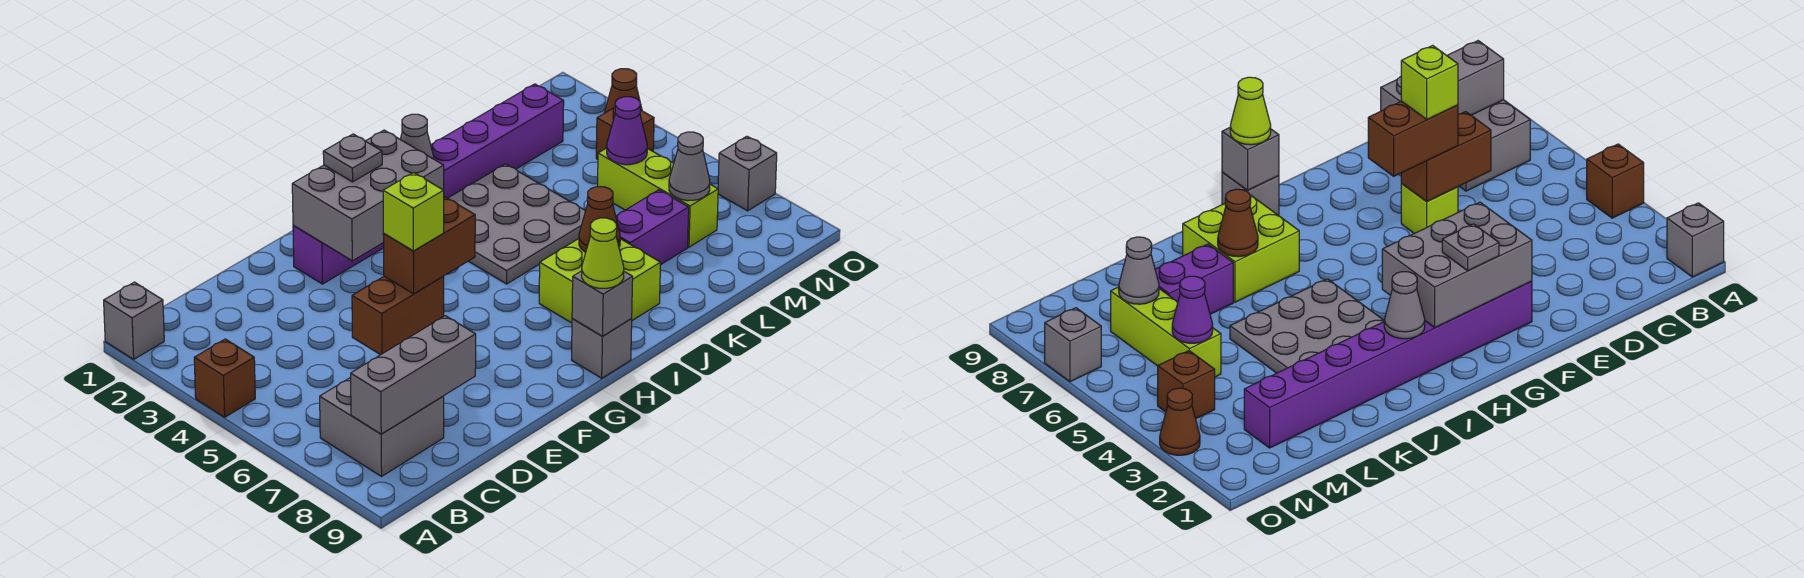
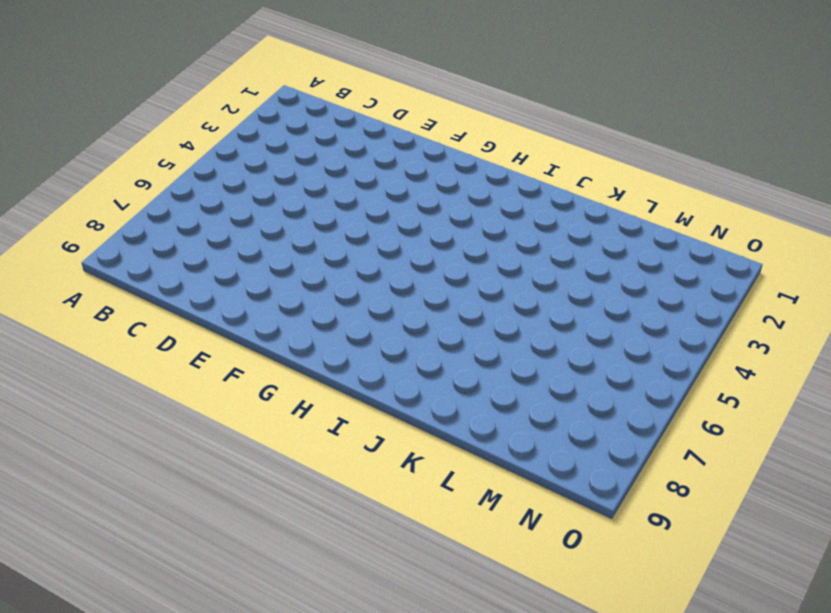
none -> grey 1x1 brick [104,282,164,359]
none -> brown 1x1 brick [194,339,255,417]
none -> grey 2x2 brick [320,377,444,476]

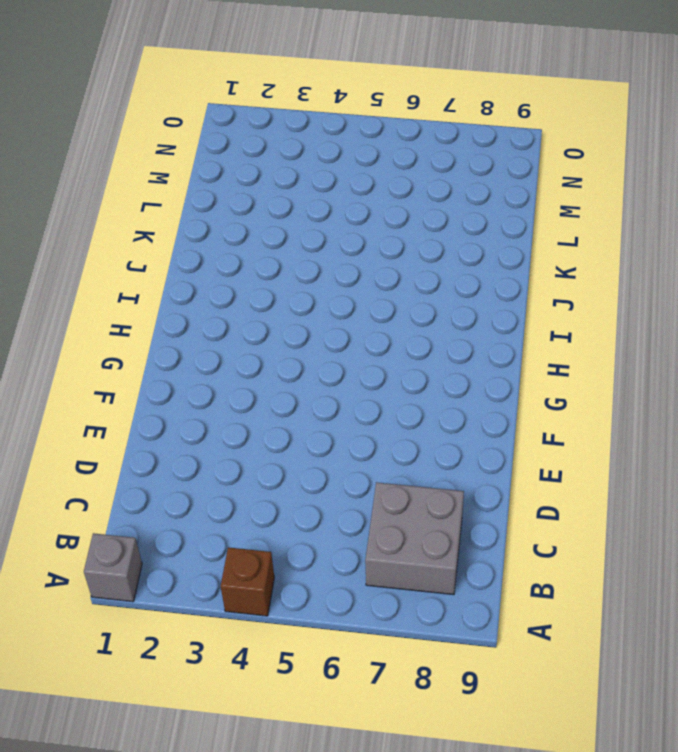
none -> lime 1x1 brick [1401,184,1458,234]
none -> purple 1x8 brick [293,84,564,284]
none -> grey 1x1 brick [572,319,632,378]

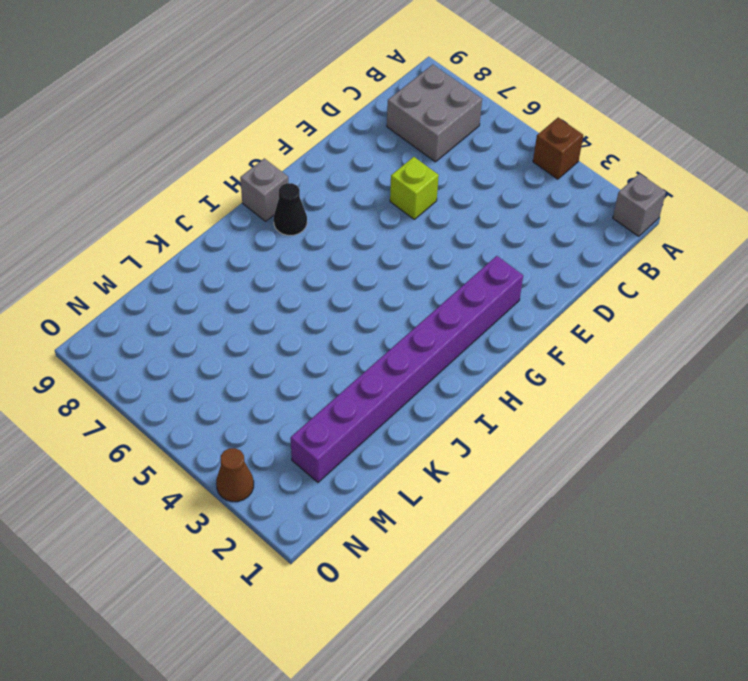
black 1x1 cone [274,183,307,235] -> none
none -> grey 3x3 plate [448,164,585,284]
none -> lime 2x2 brick [539,239,661,323]
none -> purple 1x2 brick [616,190,689,265]

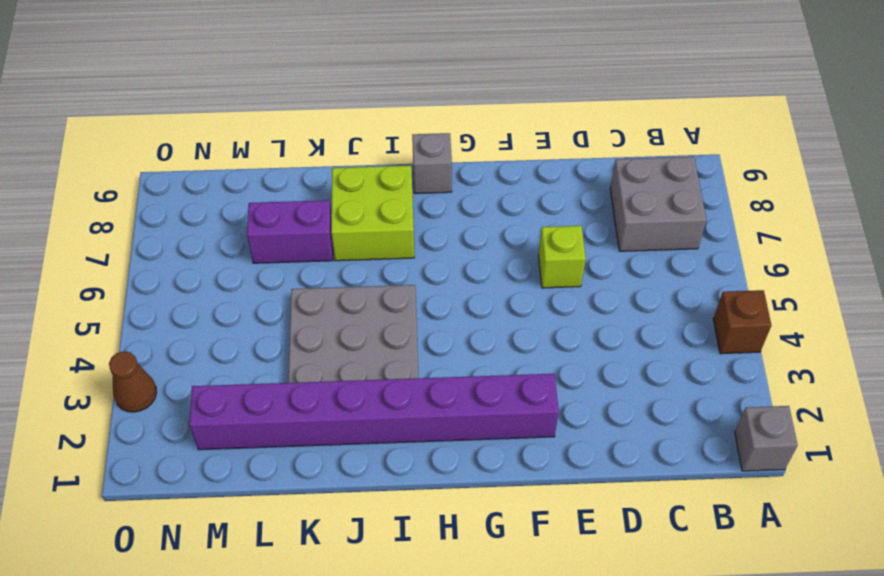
none -> lime 1x3 brick [598,148,718,247]
none -> brown 1x1 brick [596,107,654,159]
none -> grey 1x1 brick [718,136,777,211]

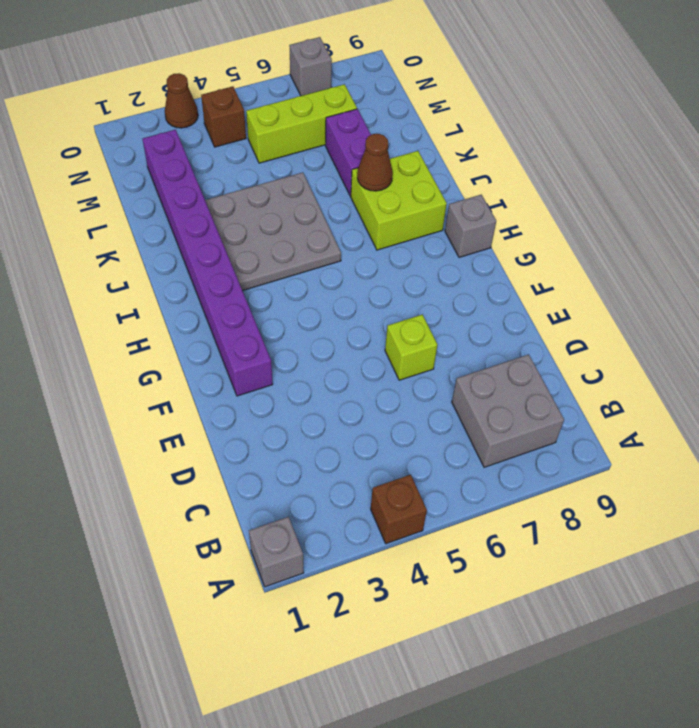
none -> grey 1x3 brick [351,316,476,434]
none -> brown 1x2 brick [352,276,444,355]
none -> grey 2x3 brick [292,130,444,261]

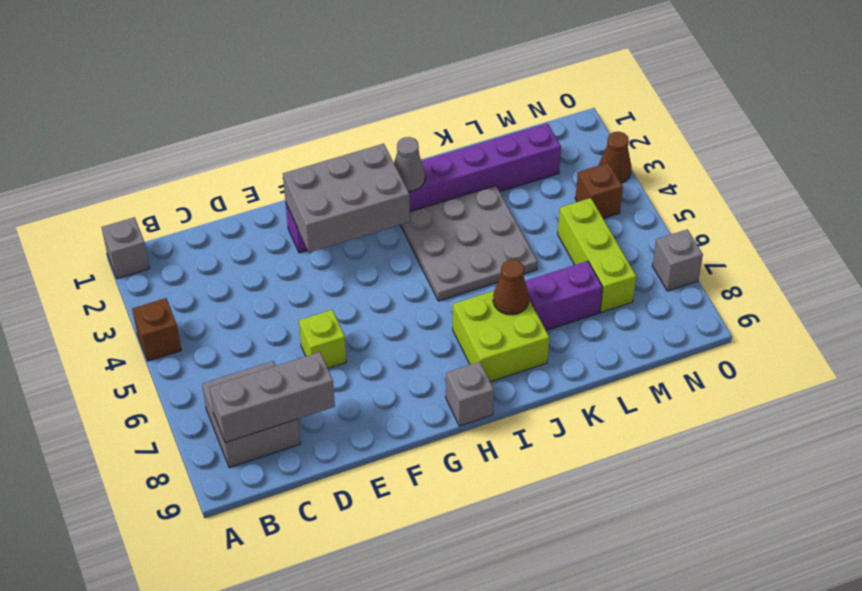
none -> brown 1x2 brick [352,276,444,355]
none -> grey 1x1 brick [572,271,633,336]
none -> purple 1x1 cone [607,97,647,165]

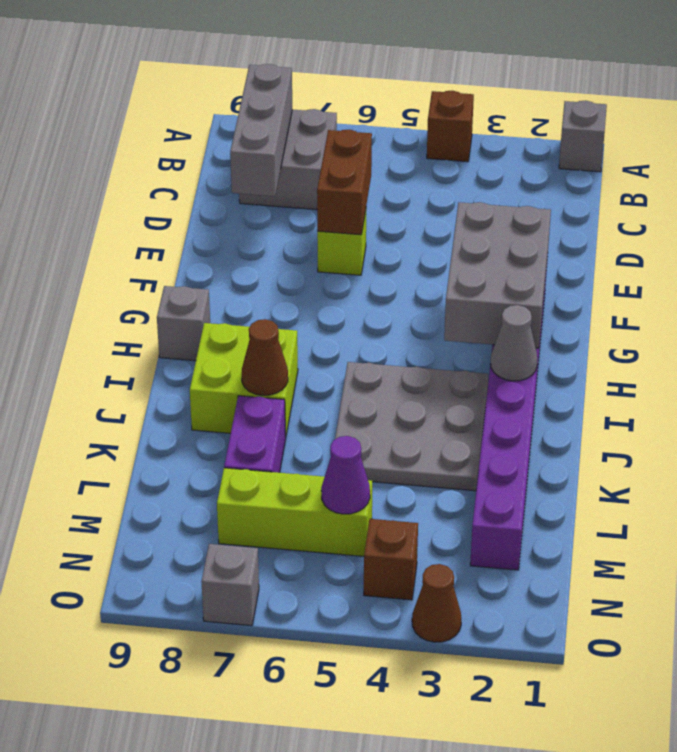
none -> grey 1x1 brick [572,271,633,336]
none -> grey 1x1 cone [669,132,710,201]
none -> brown 1x2 brick [383,197,475,294]

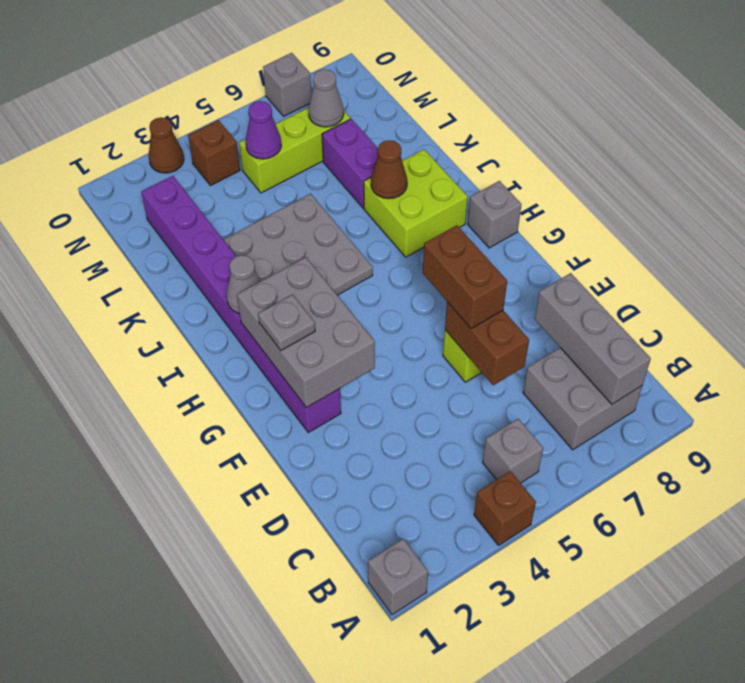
grey 1x1 brick [483,419,543,483] -> grey 1x1 brick moved to [572,271,633,336]
none -> lime 1x1 cone [582,218,624,288]
none -> lime 1x1 brick [383,173,444,251]

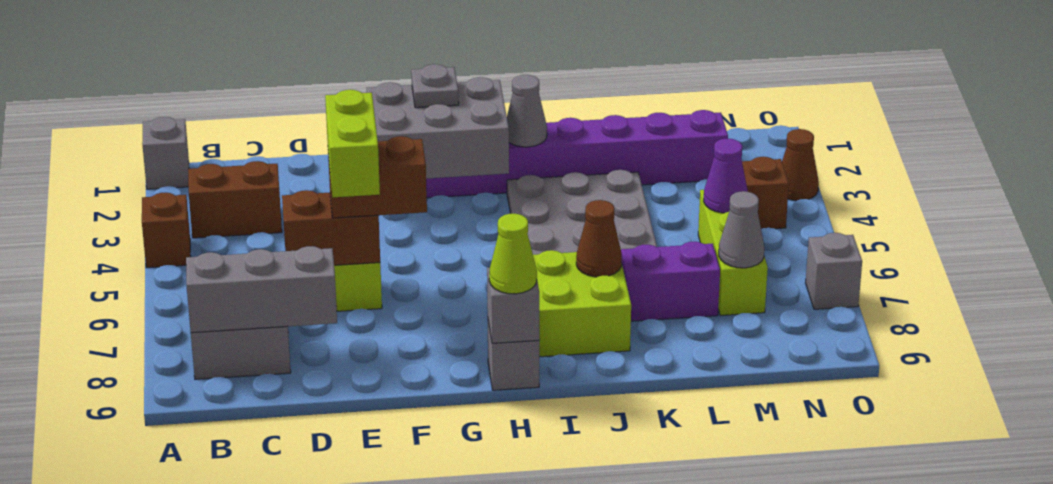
brown 1x2 brick [188,161,282,238] -> none
lime 1x2 brick [325,90,380,197] -> lime 1x1 brick [383,173,444,251]

